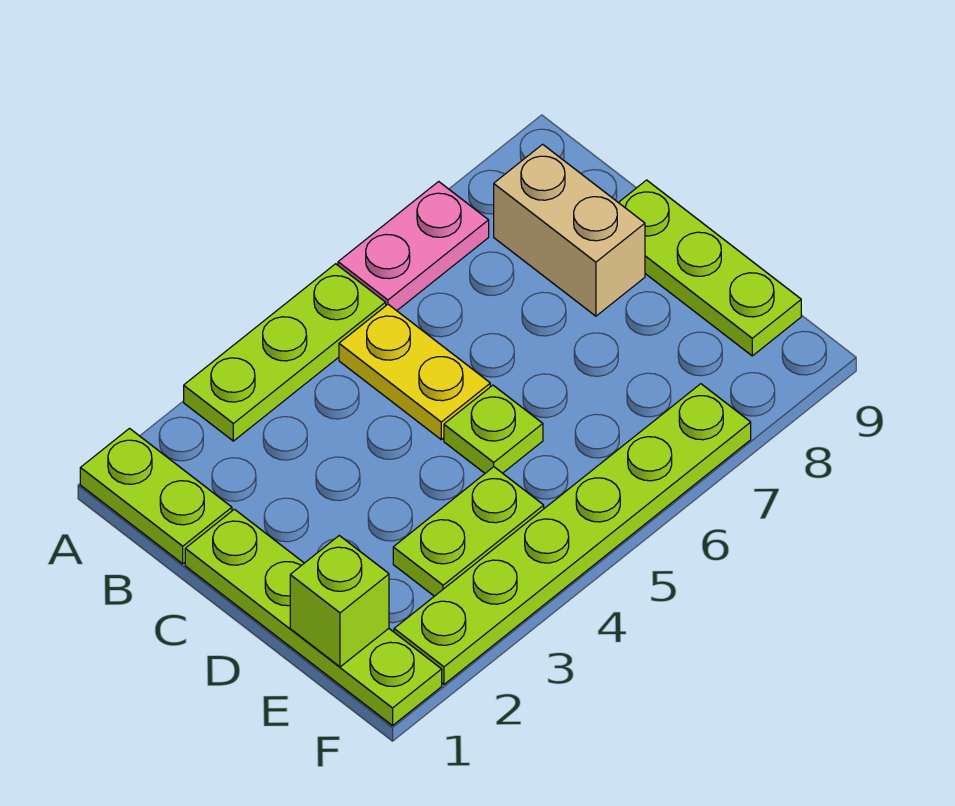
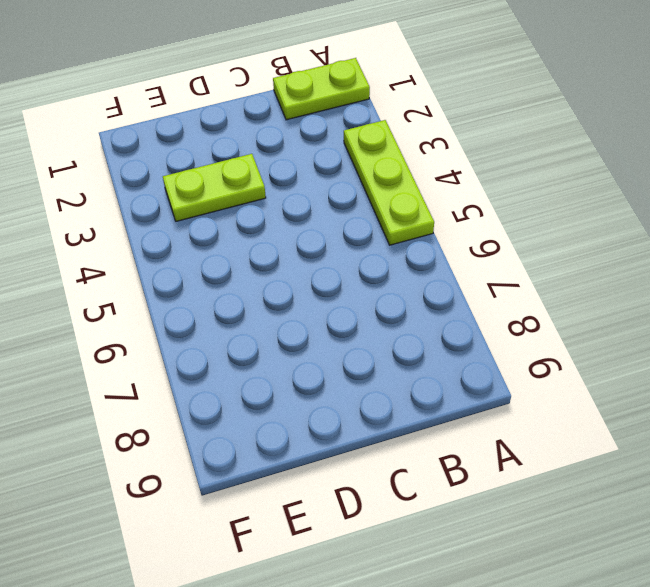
lime 1x2 plate [163,154,266,221] -> lime 1x2 plate turned to [393,467,544,596]
none -> pink 1x2 plate [338,182,489,311]
none -> yellow 1x2 plate [339,304,490,440]

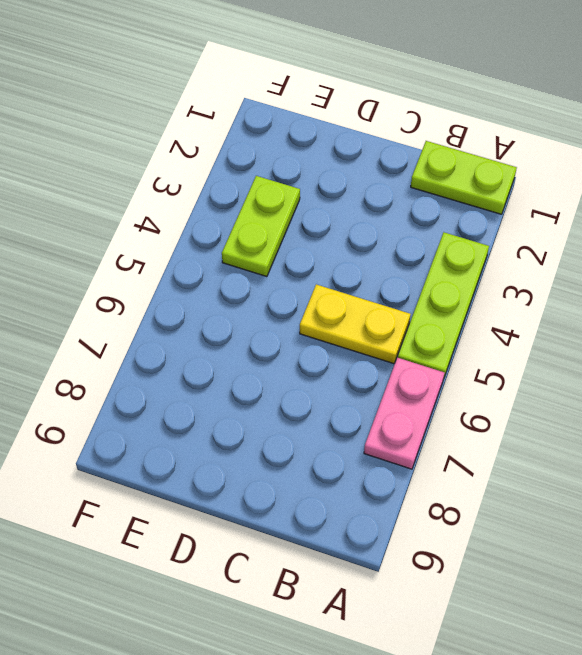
none -> tan 1x2 brick [494,144,645,316]
none -> lime 1x4 plate [185,509,442,726]

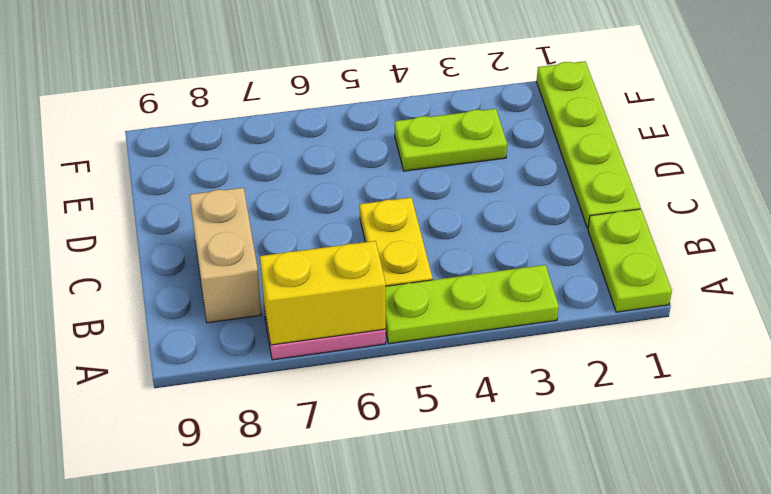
yellow 1x2 brick [260,241,386,345] -> none
none -> lime 1x3 plate [618,180,801,356]
none -> lime 1x1 plate [444,385,543,473]

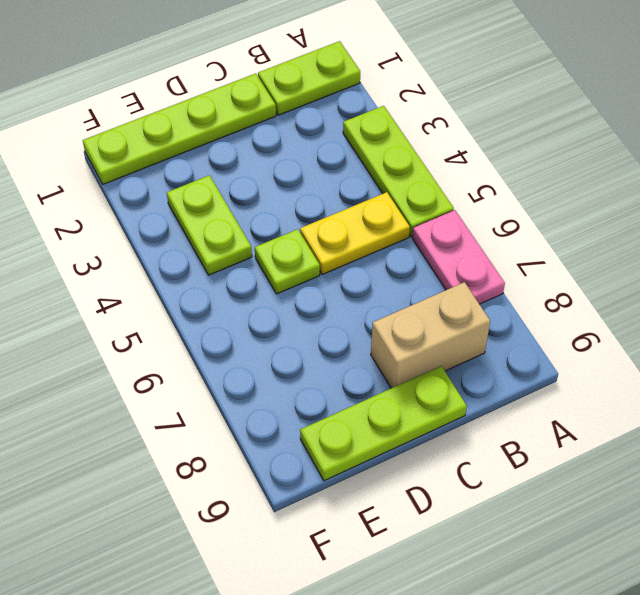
none -> lime 1x6 plate [394,384,751,684]
none -> lime 1x1 brick [290,536,389,667]

